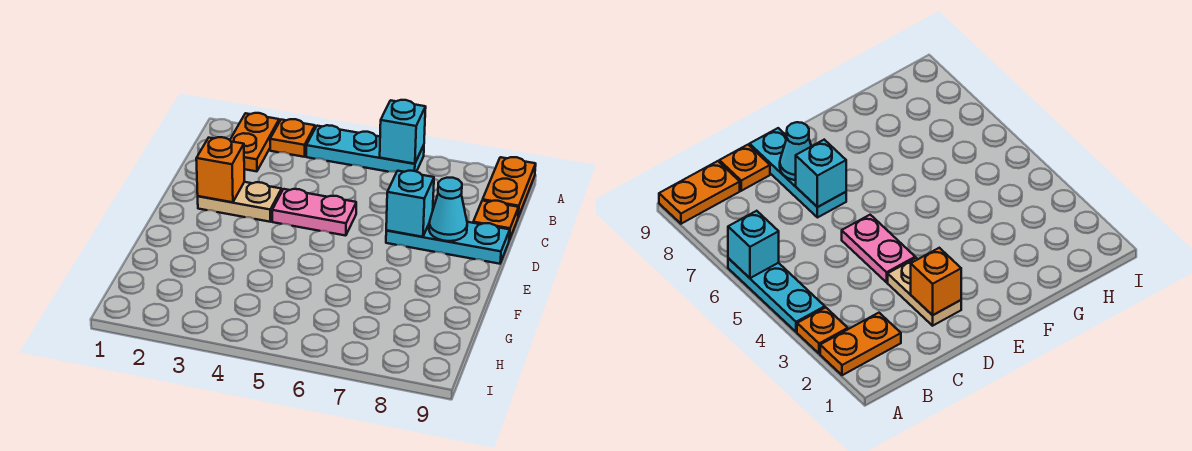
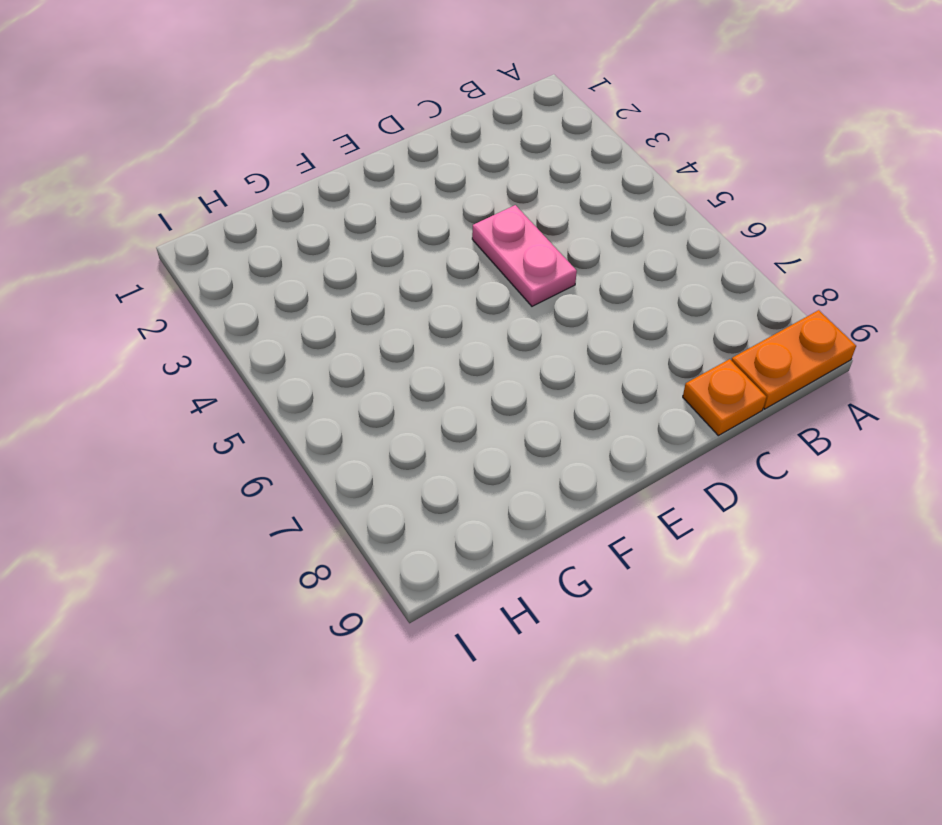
none -> orange 1x2 plate [230,113,279,171]
none -> orange 1x1 plate [270,119,315,157]
none -> cyan 1x3 plate [306,125,424,172]

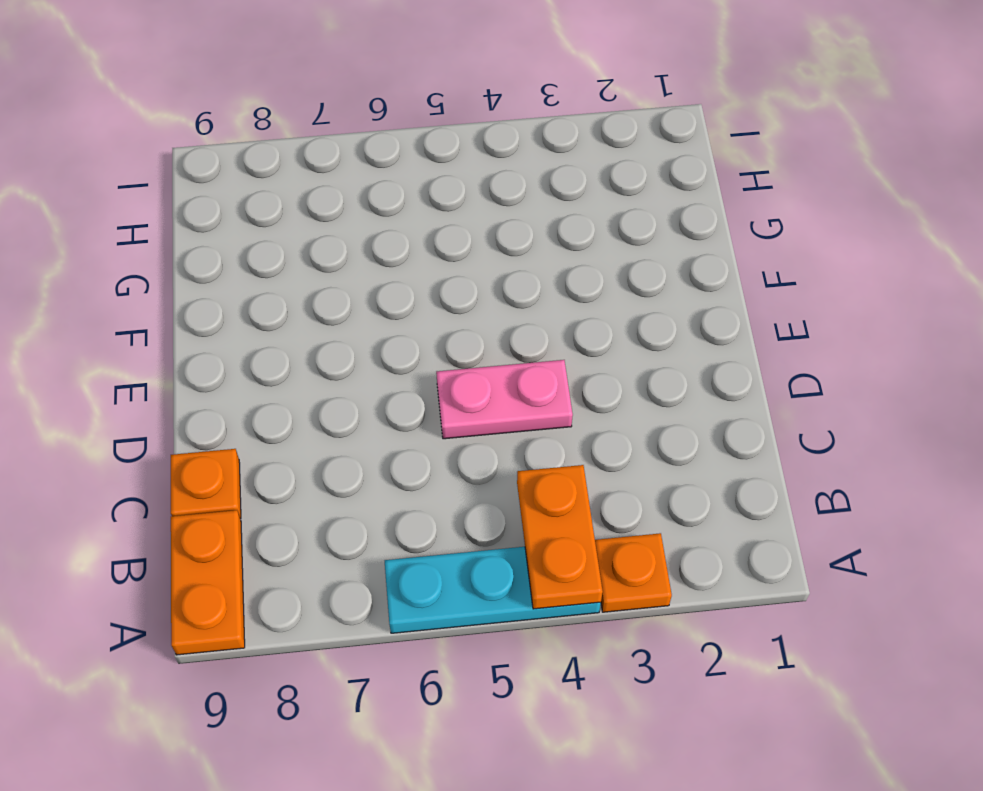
orange 1x2 plate [517,465,603,609] -> orange 1x2 plate moved to [230,113,279,171]
none -> tan 1x2 plate [198,182,282,222]
none -> cyan 1x3 plate [386,222,510,264]
none -> cyan 1x1 brick [380,100,426,164]

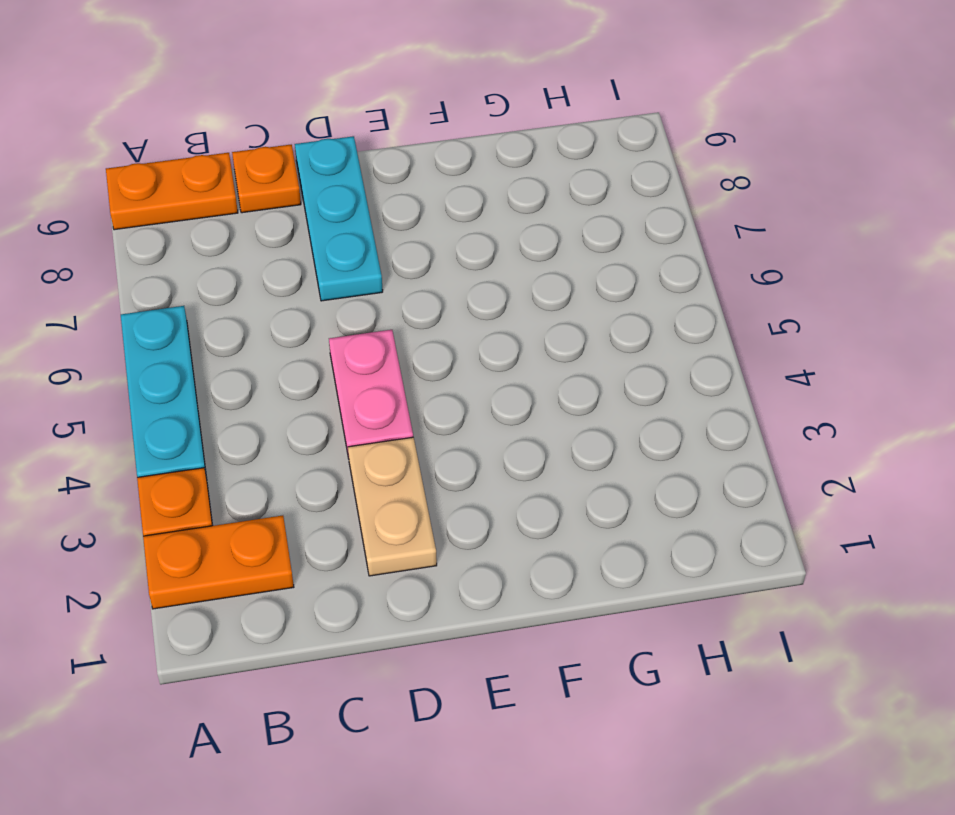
none -> cyan 1x1 brick [380,100,426,164]
none -> orange 1x1 brick [196,137,244,202]
none -> cyan 1x1 brick [386,171,434,237]

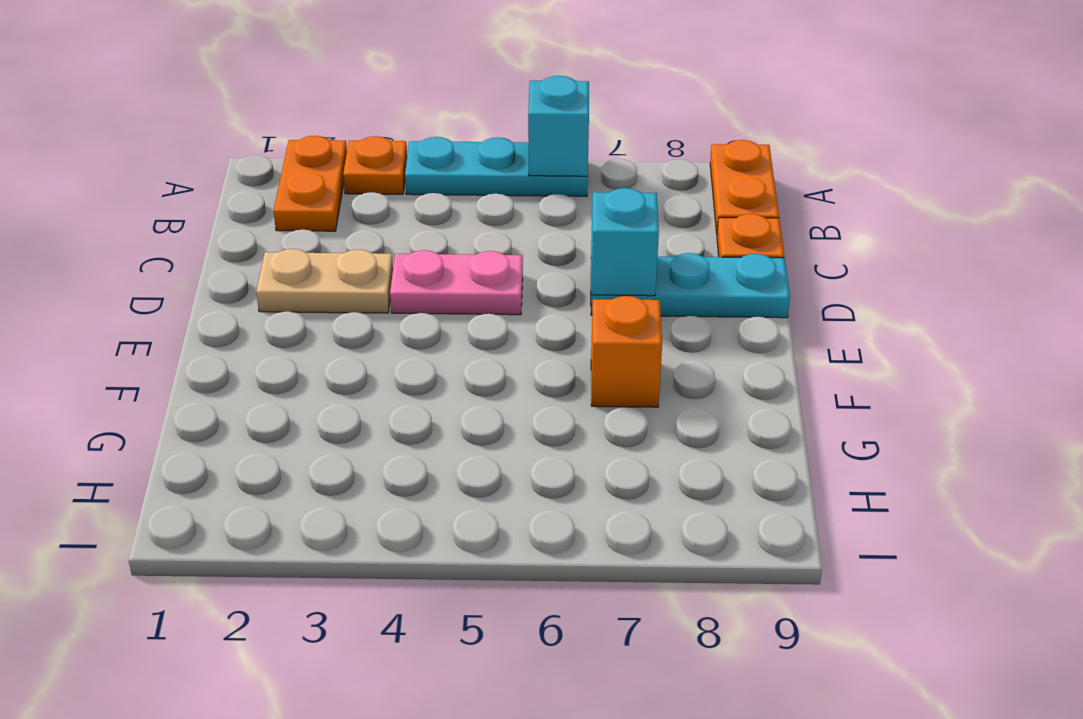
orange 1x1 brick [591,296,662,407] -> orange 1x1 brick moved to [196,137,244,202]
none -> cyan 1x1 cone [429,178,467,241]

